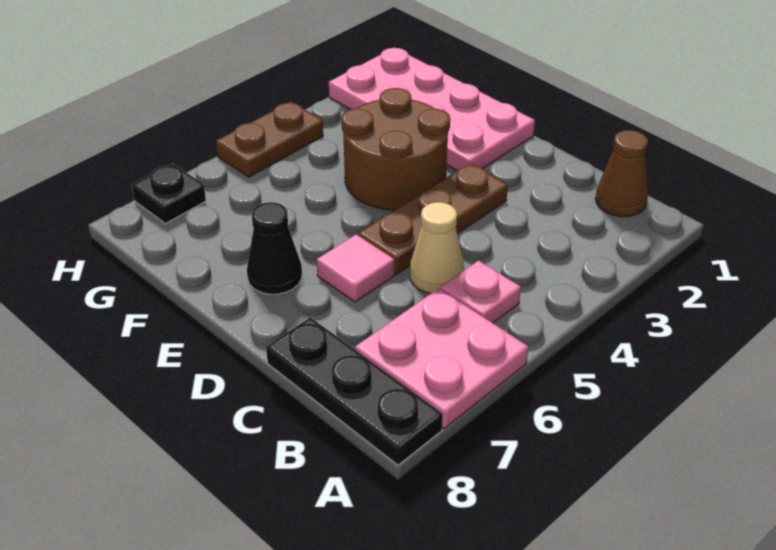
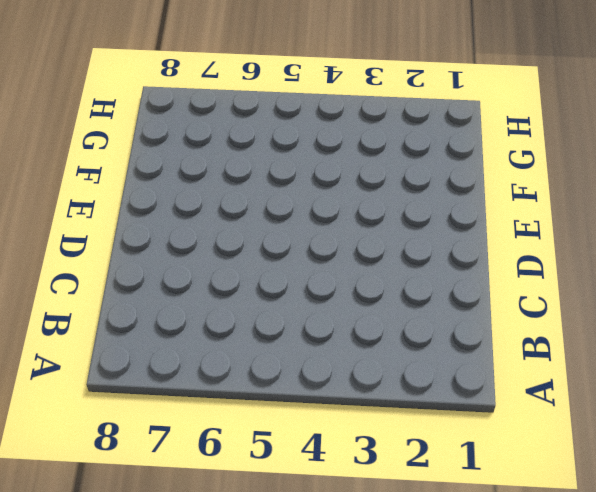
none -> pink 2x2 plate [355,288,528,429]
none -> black 1x3 plate [266,317,443,465]
none -> brown 1x1 cone [595,130,648,217]

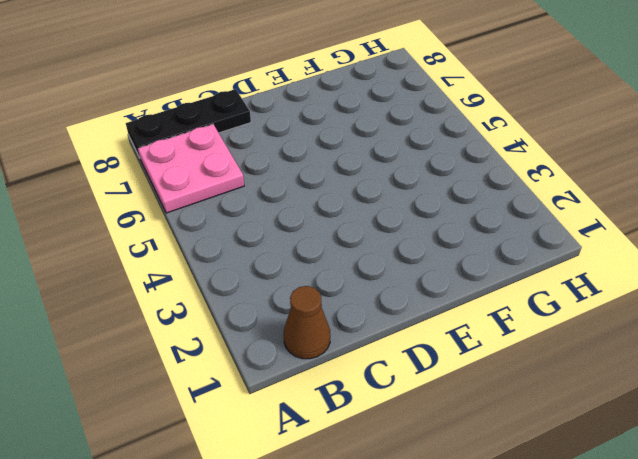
none -> pink 1x1 plate [441,260,521,323]
none -> tan 1x1 cone [410,202,464,294]
none -> brown 1x3 plate [358,163,508,274]

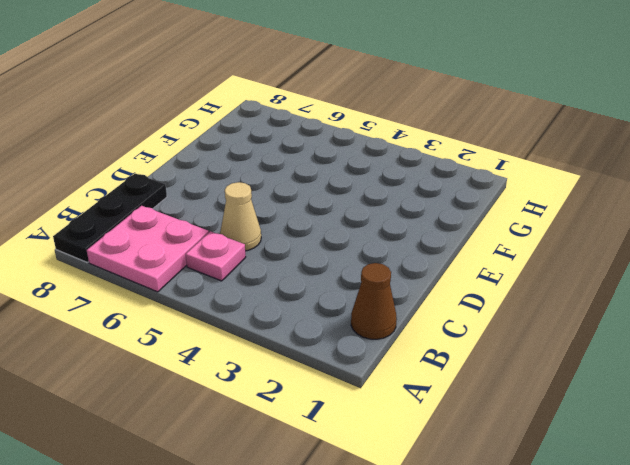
none -> brown 1x3 plate [358,163,508,274]
none -> pink 1x1 tile [316,234,394,302]
none -> pink 2x4 plate [329,48,535,171]

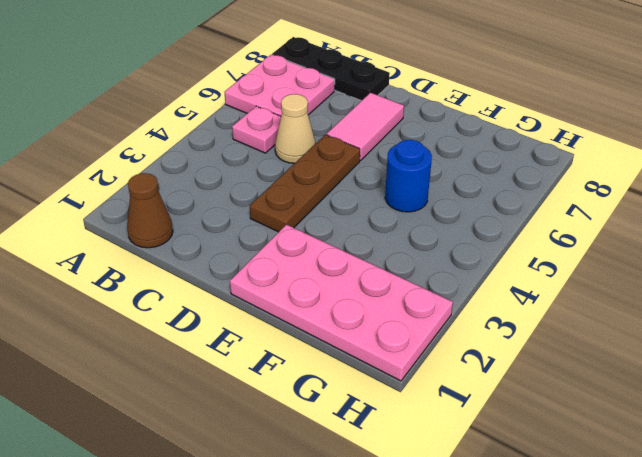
pink 1x2 tile [327,93,404,161] -> pink 1x1 tile [316,234,394,302]
blue 1x1 round brick [385,140,432,212] -> none
none -> brown 2x2 round brick [341,88,450,210]
none -> black 1x1 cone [247,202,302,294]
none -> brown 1x2 plate [216,102,323,177]

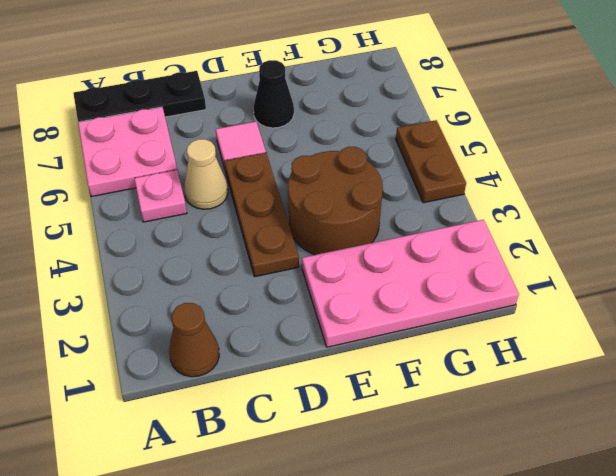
none -> black 1x1 plate [132,163,206,223]

